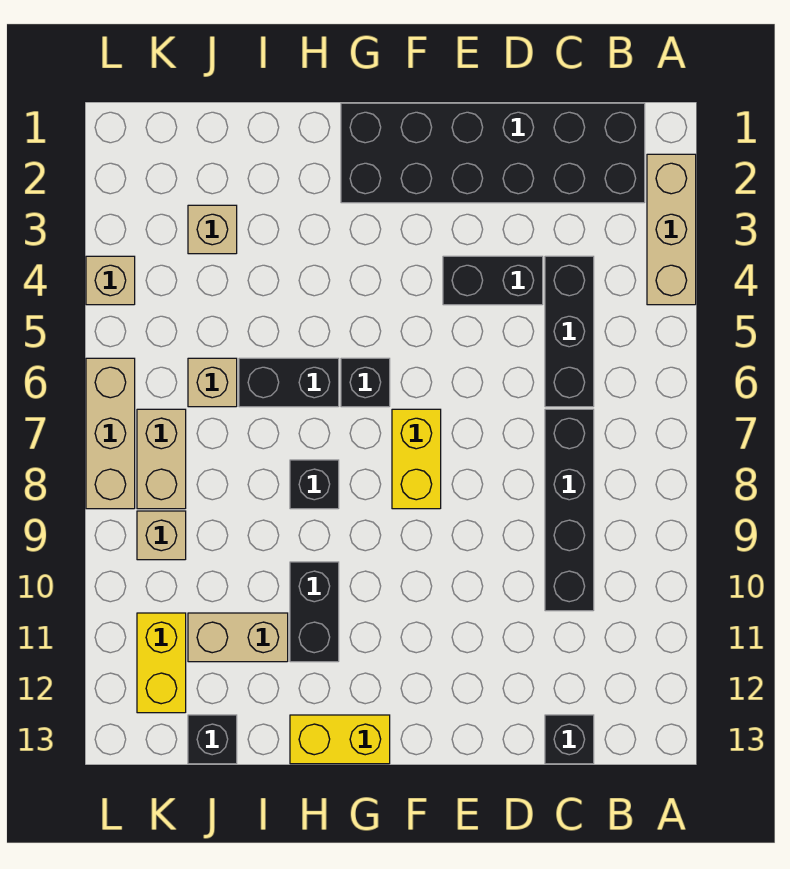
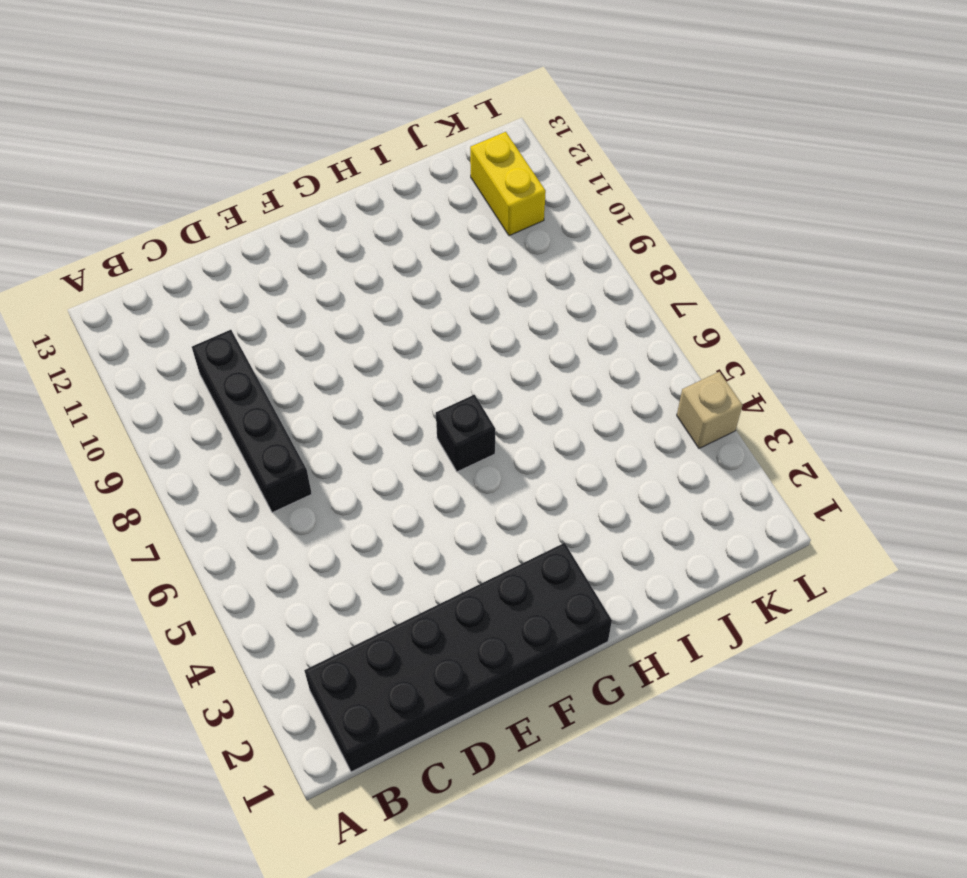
none -> tan 1x3 brick [647,154,696,305]
none -> black 1x3 brick [545,256,594,407]
none -> black 1x1 brick [545,715,594,764]

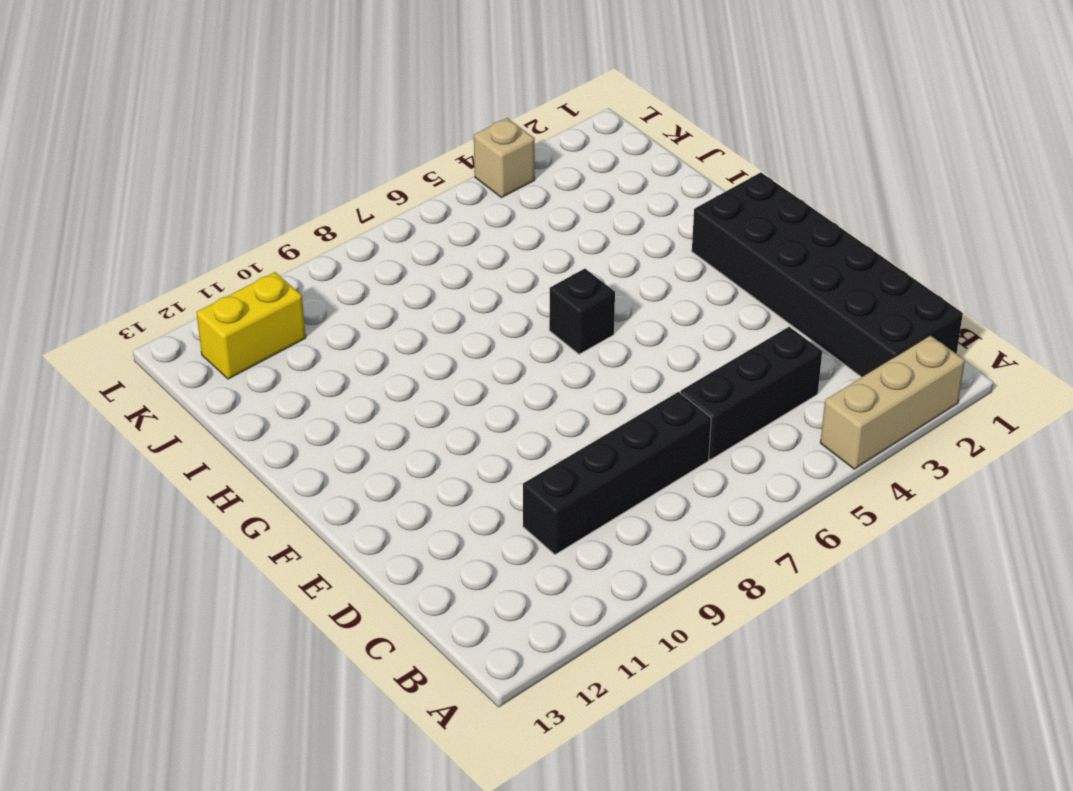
none -> black 1x1 brick [545,715,594,764]
none -> black 1x2 brick [443,256,543,305]
none -> yellow 1x2 brick [392,409,441,509]

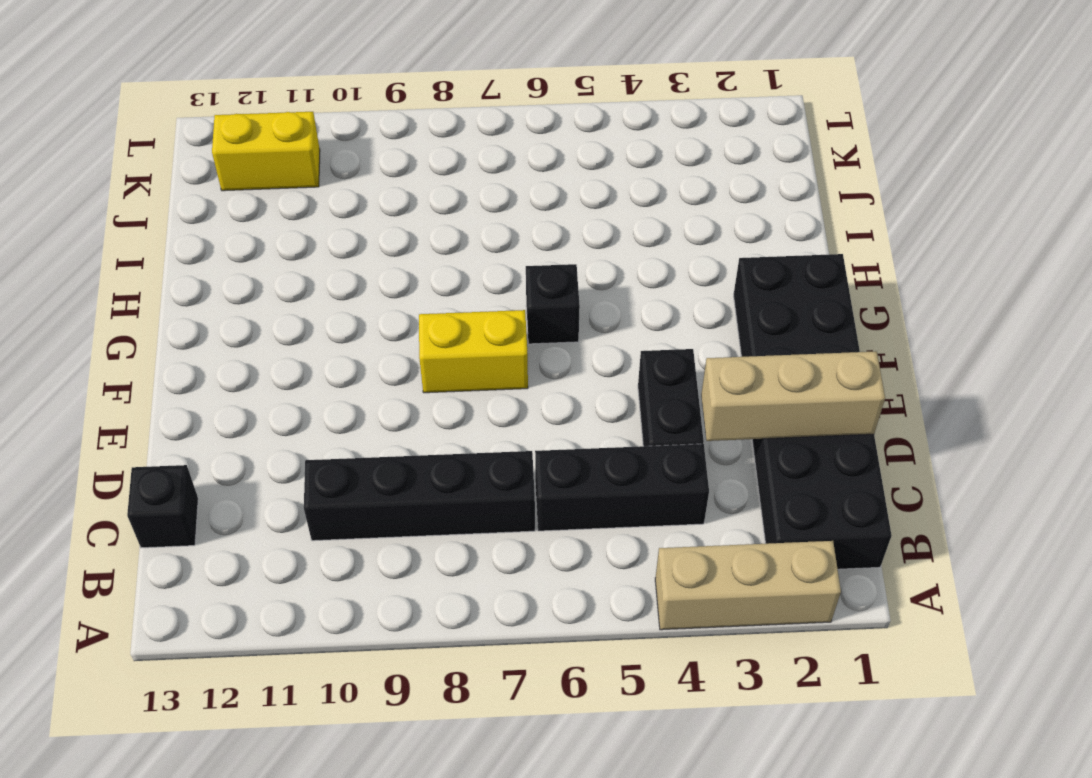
tan 1x3 brick [701,351,885,441] -> tan 1x3 brick moved to [86,358,135,509]
none -> yellow 1x2 brick [290,715,390,764]
none -> black 1x2 brick [239,358,339,407]
none -> black 1x1 brick [290,460,339,509]

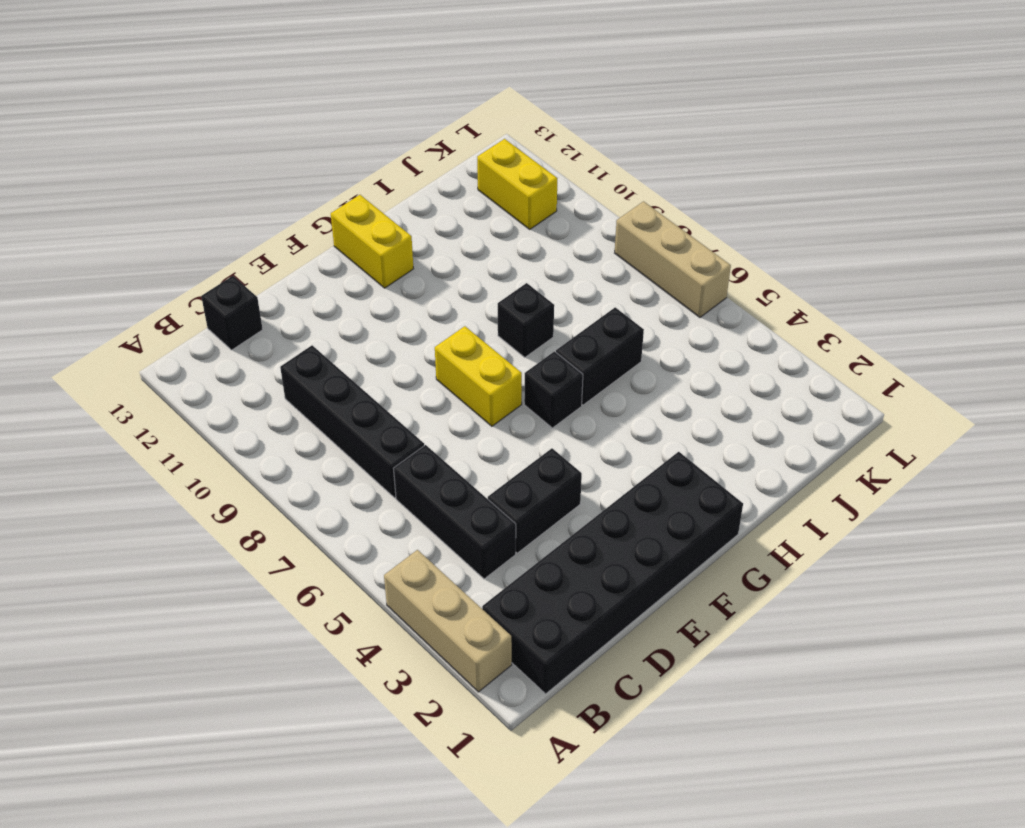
yellow 1x2 brick [331,195,413,288] -> yellow 1x2 brick turned to [290,715,390,764]
none -> black 1x2 brick [290,562,339,662]
none -> tan 1x2 brick [188,613,288,662]
none -> tan 1x1 brick [188,205,237,254]

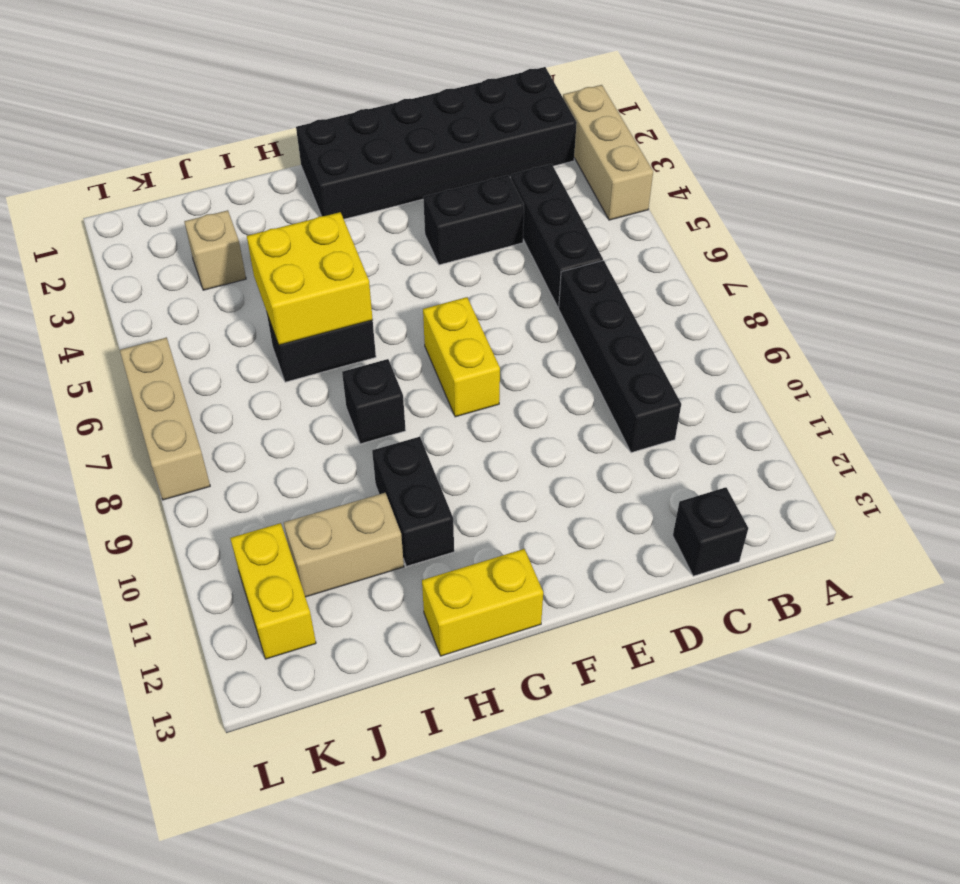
yellow 2x2 brick [247,212,373,345] -> none
none -> black 1x1 brick [341,358,390,407]
none -> tan 1x1 brick [188,358,237,407]
none -> black 1x1 brick [188,715,237,764]

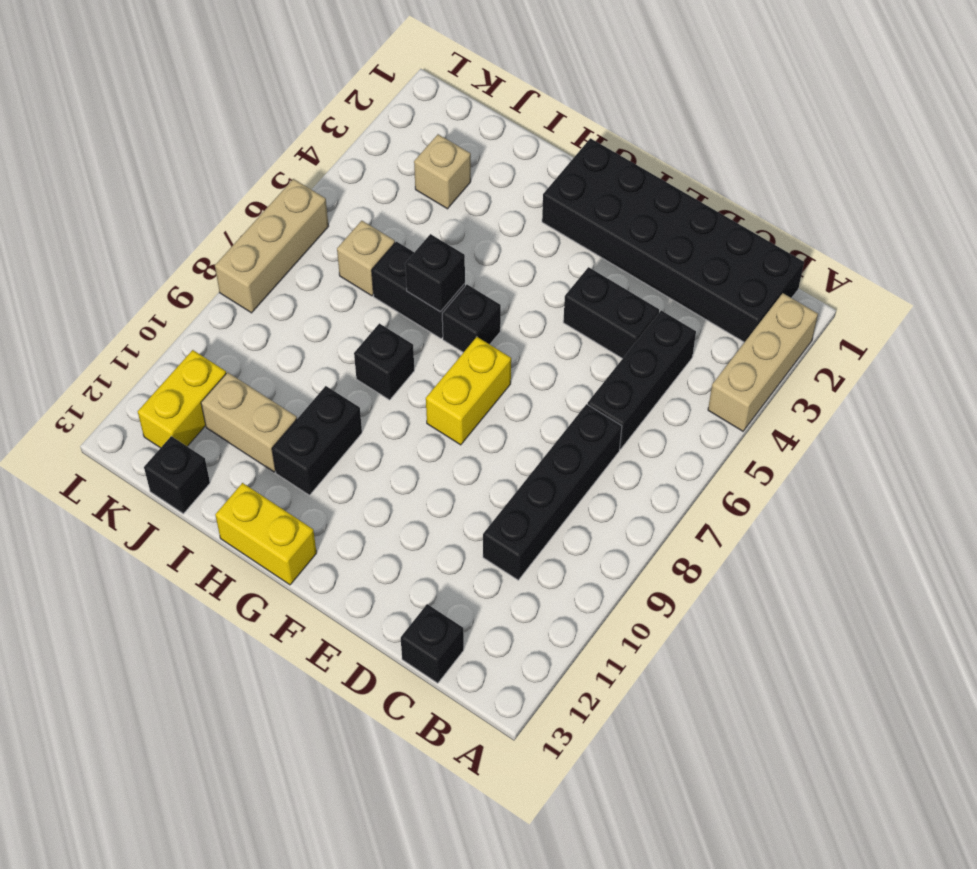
black 1x1 brick [405,234,465,312] -> none
none -> tan 1x2 brick [137,409,186,509]
none -> tan 1x1 brick [137,511,186,560]
none -> tan 1x1 brick [86,256,135,305]

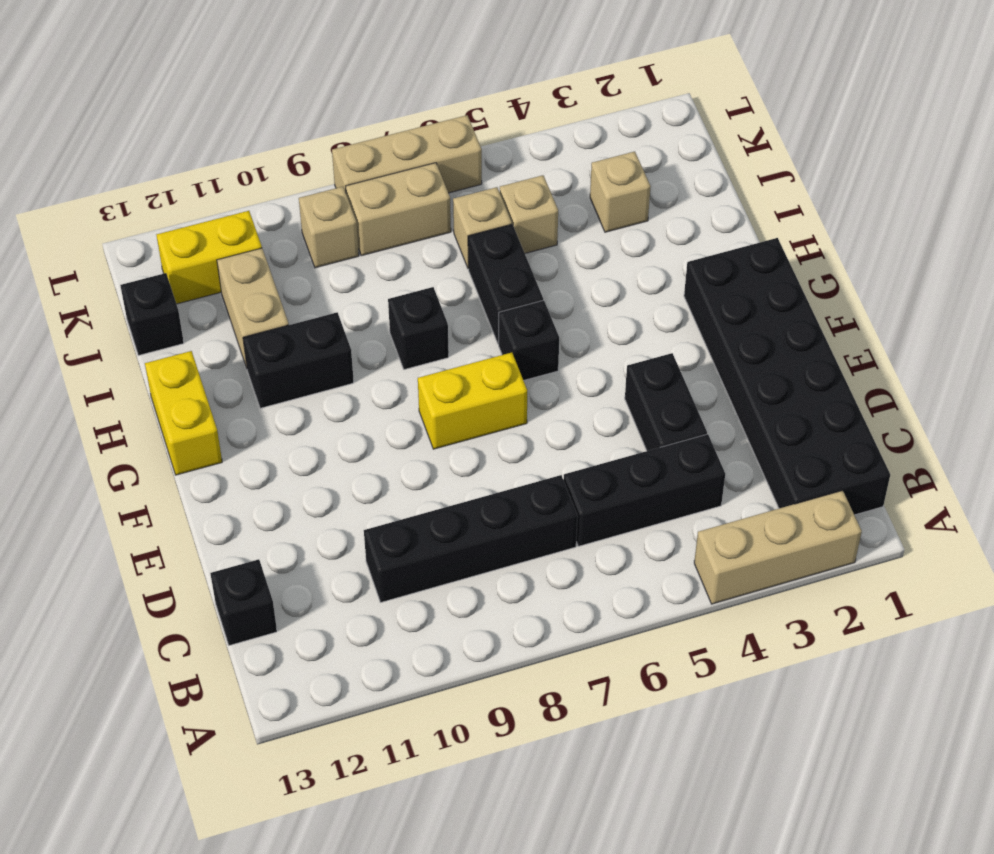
tan 1x1 brick [500,175,558,253] -> tan 1x1 brick moved to [86,256,135,305]

